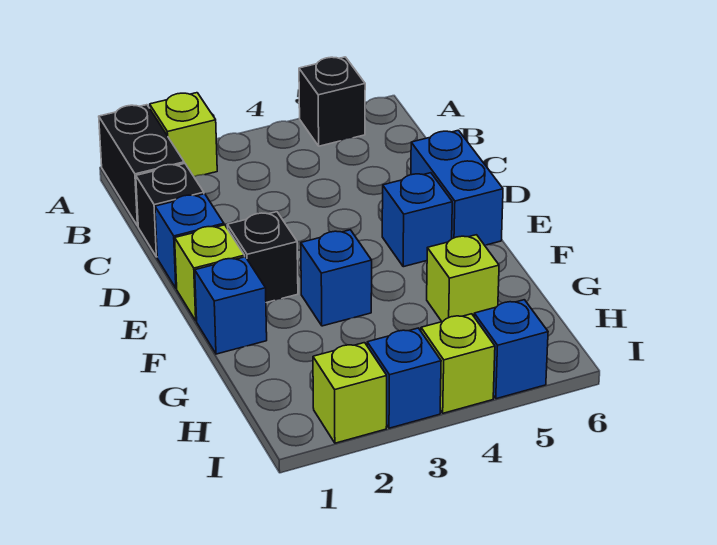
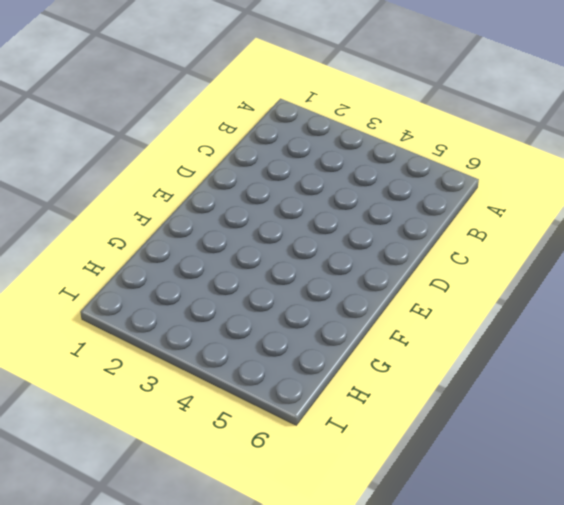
none -> black 1x2 brick [99,105,184,226]
none -> lime 1x1 brick [150,93,217,177]
none -> black 1x1 brick [299,57,365,146]

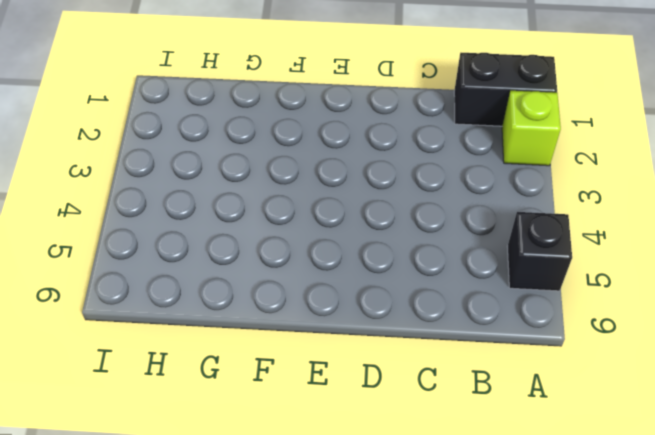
none -> black 1x1 brick [136,163,204,257]
none -> blue 1x1 brick [155,194,224,289]
none -> blue 1x2 brick [411,130,503,245]

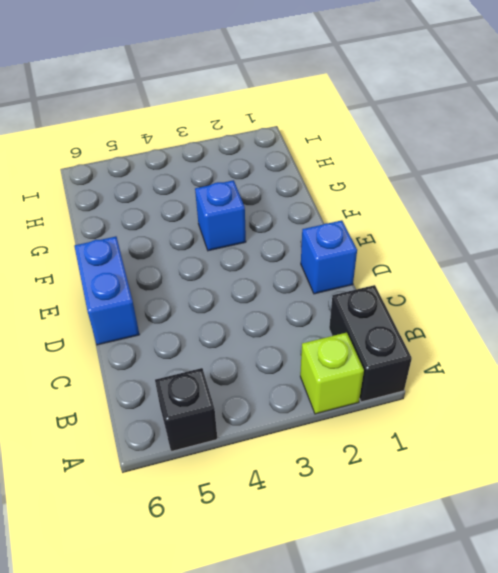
none -> black 1x1 brick [136,163,204,257]
none -> lime 1x1 brick [175,225,245,321]
none -> black 1x1 brick [227,212,298,303]

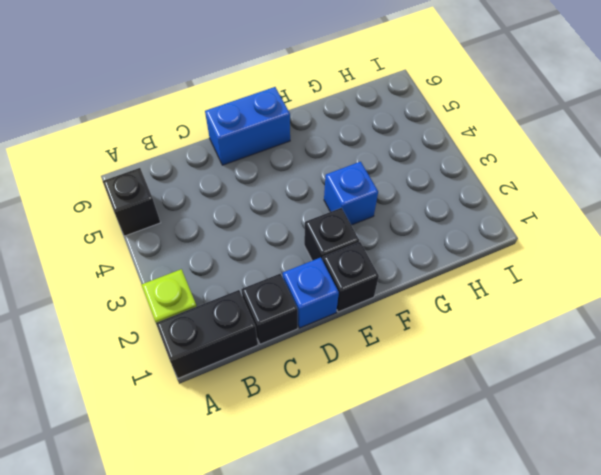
black 1x1 brick [322,242,379,312] -> lime 1x1 brick [175,225,245,321]
none -> blue 1x1 brick [382,173,452,267]
none -> blue 1x1 brick [195,257,267,354]
none -> lime 1x1 brick [427,235,499,322]

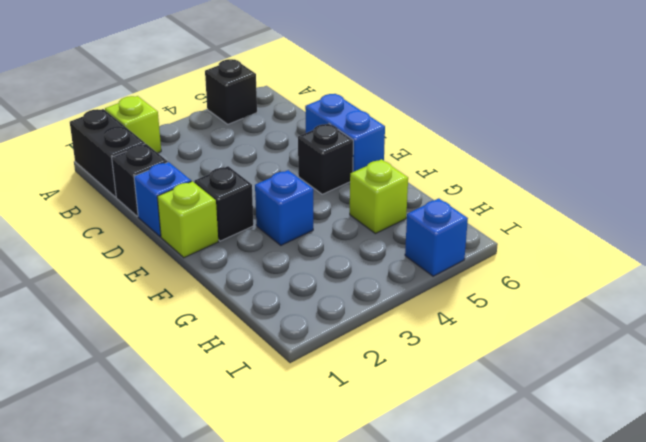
black 1x1 brick [298,123,353,194] -> blue 1x1 brick [382,173,452,267]
none -> blue 1x1 brick [195,257,267,354]
none -> lime 1x1 brick [313,343,387,443]
none -> blue 1x1 brick [367,328,441,428]

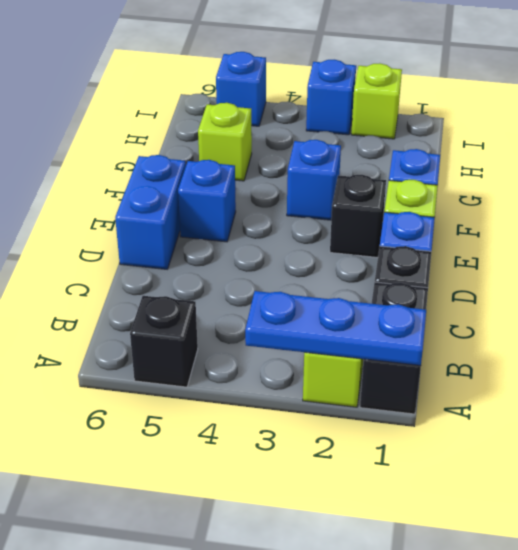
blue 1x3 plate [245,291,426,365] -> none
none -> lime 1x1 brick [421,314,495,413]

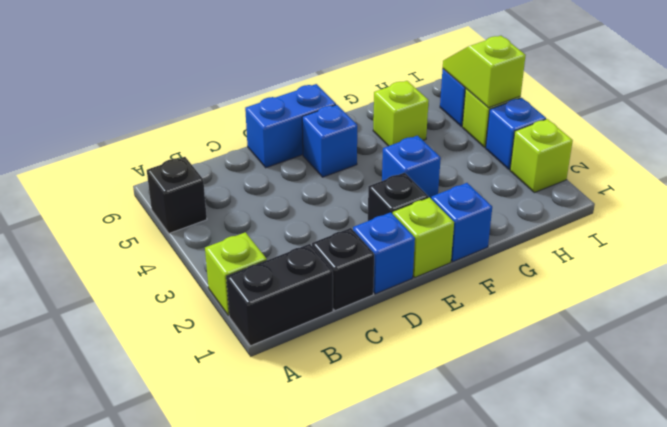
lime 1x2 slope [443,36,526,108] -> none

